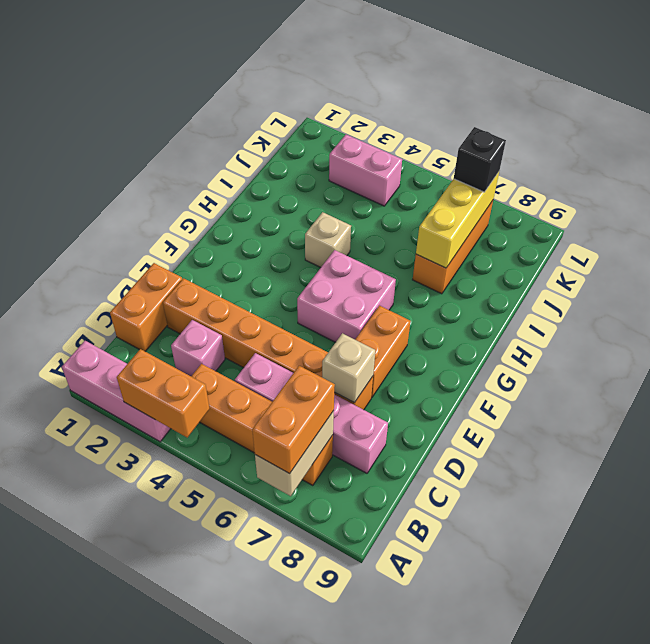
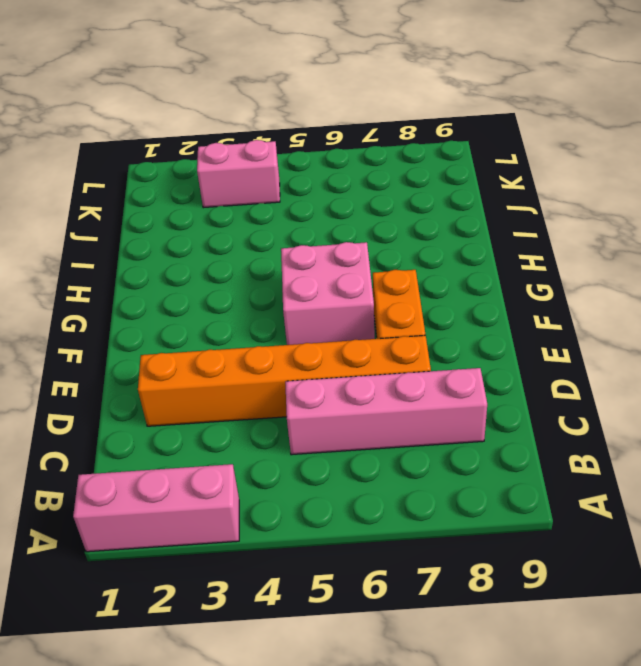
none -> orange 1x4 brick [191,364,333,485]
none -> orange 1x2 brick [110,263,182,351]
none -> pink 1x1 brick [171,320,225,376]

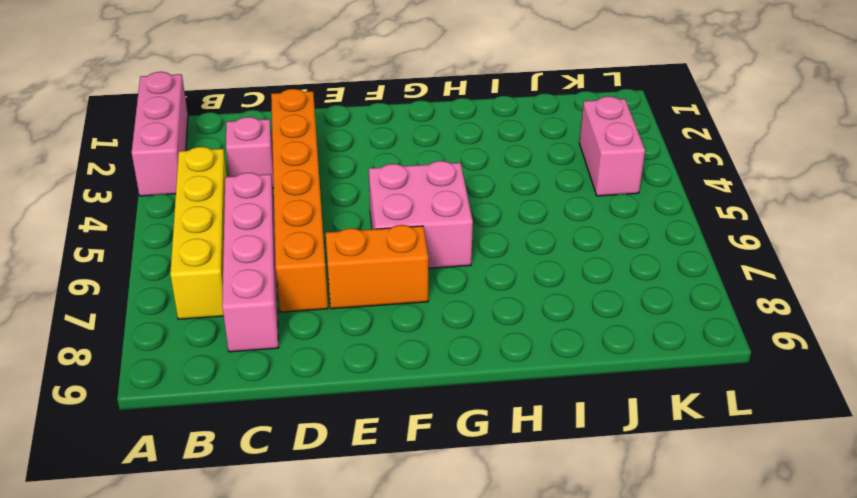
yellow 1x4 brick [170,147,227,319] -> orange 1x4 brick [191,364,333,485]
none -> orange 1x2 brick [110,263,182,351]
none -> tan 1x1 brick [305,212,351,268]
none -> orange 1x3 brick [413,201,493,294]

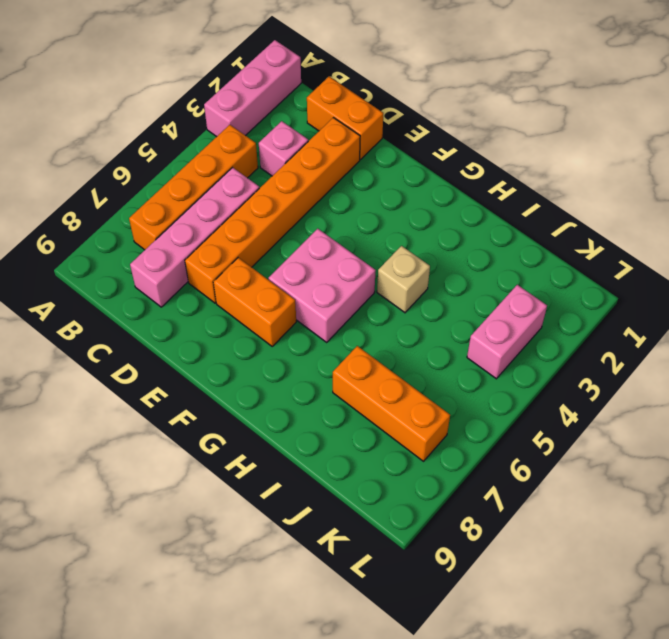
none -> orange 1x2 brick [117,349,210,437]
none -> tan 1x2 brick [255,411,334,496]
none -> tan 1x1 brick [322,333,375,403]

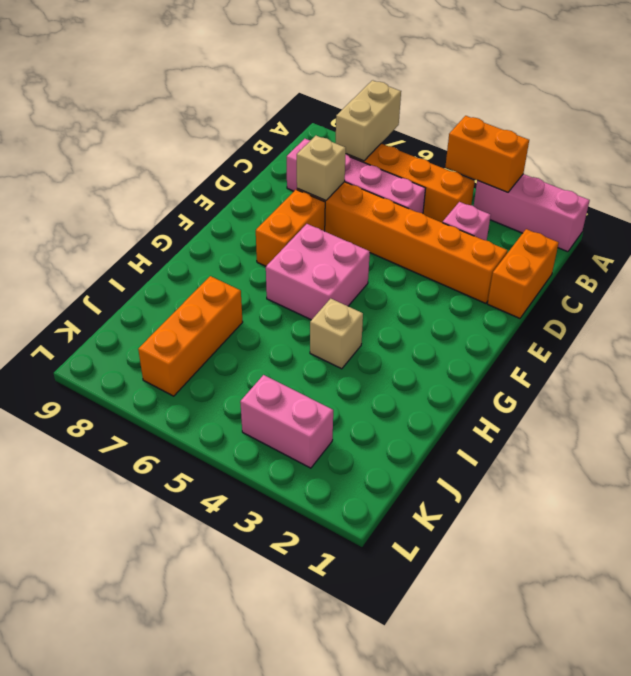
none -> yellow 1x3 brick [416,172,499,268]
none -> orange 1x2 brick [252,366,335,474]
none -> black 1x1 brick [454,127,506,192]

